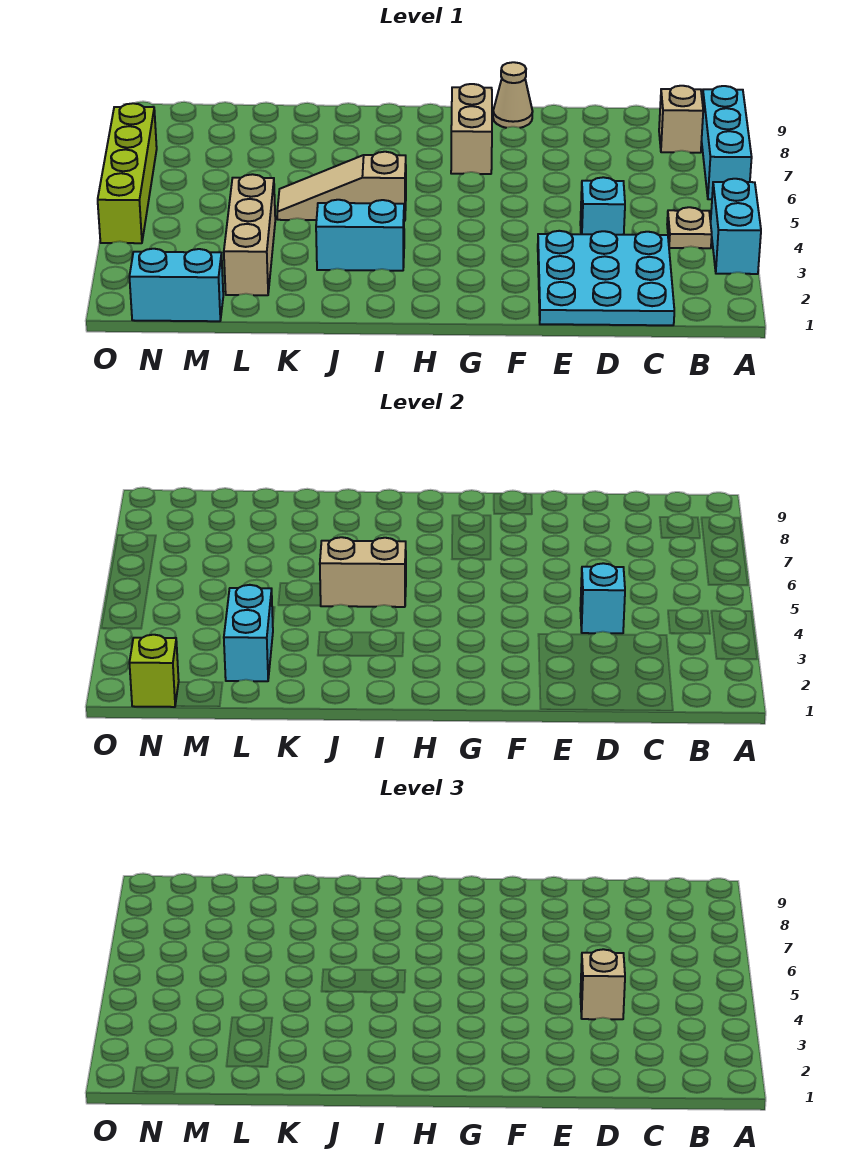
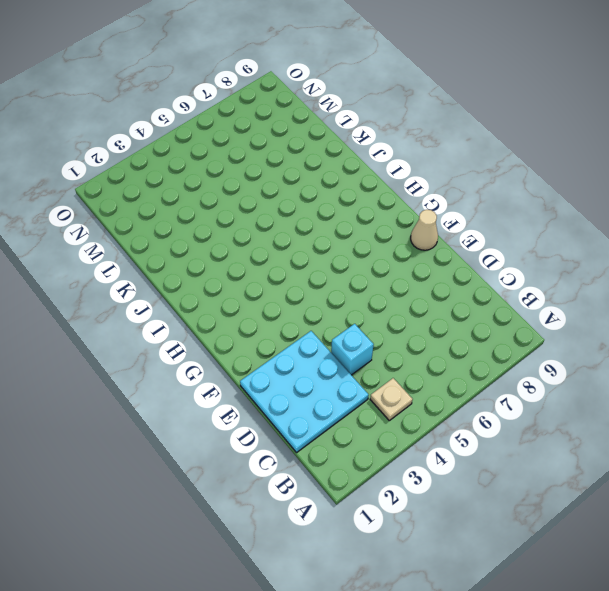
none -> cyan 1x2 brick [711,179,761,274]
none -> cyan 1x3 brick [702,86,752,199]
none -> tan 1x1 brick [659,86,703,153]

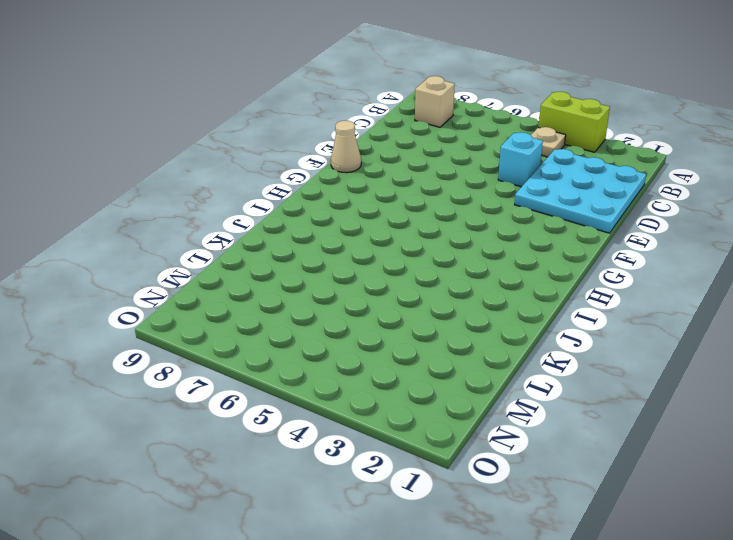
lime 1x2 brick [539,92,610,152] -> cyan 1x2 brick [711,179,761,274]
none -> cyan 1x3 brick [702,86,752,199]
none -> tan 1x2 brick [451,84,492,174]
none -> cyan 1x2 brick [316,200,404,271]

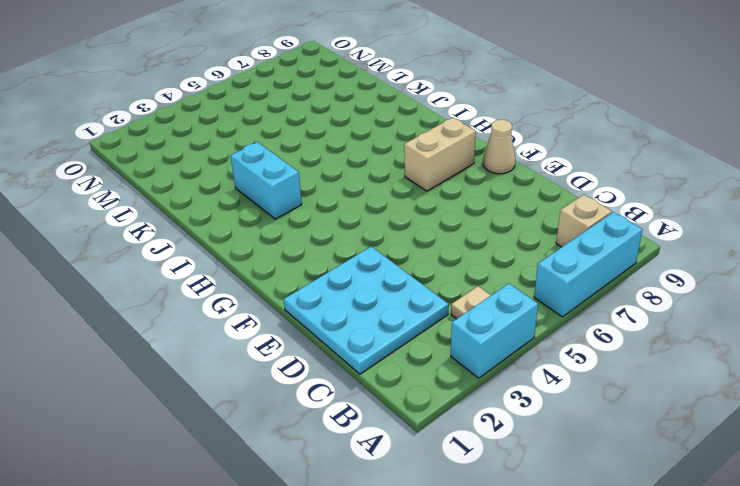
none -> cyan 1x1 brick [580,177,625,235]
none -> tan 1x3 slope [277,152,406,221]
none -> tan 1x3 brick [224,174,275,295]

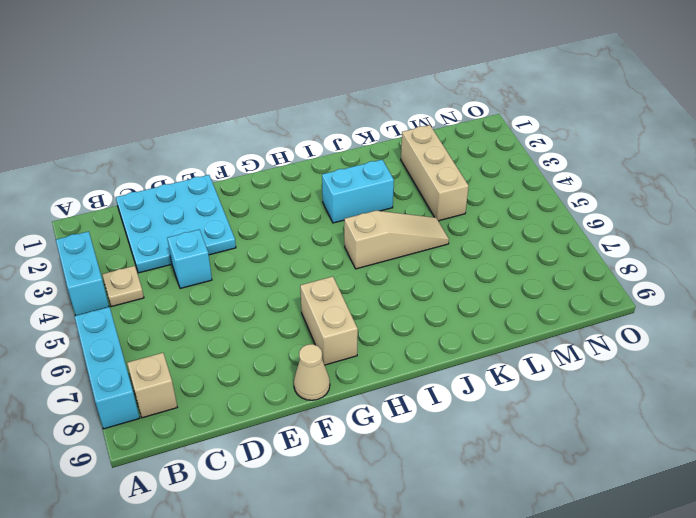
none -> cyan 1x2 brick [129,249,223,321]
none -> lime 1x4 brick [98,103,157,243]
none -> cyan 1x1 brick [580,563,625,633]

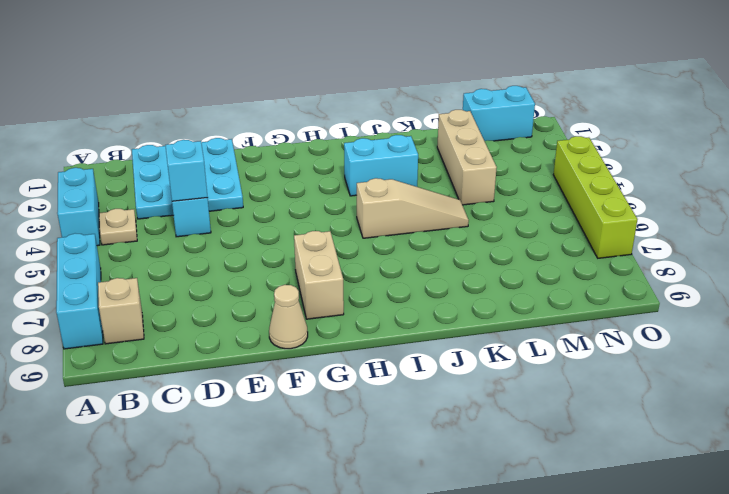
none -> tan 1x2 brick [320,537,406,607]
none -> cyan 1x2 brick [224,585,273,681]
none -> lime 1x1 brick [129,635,179,707]

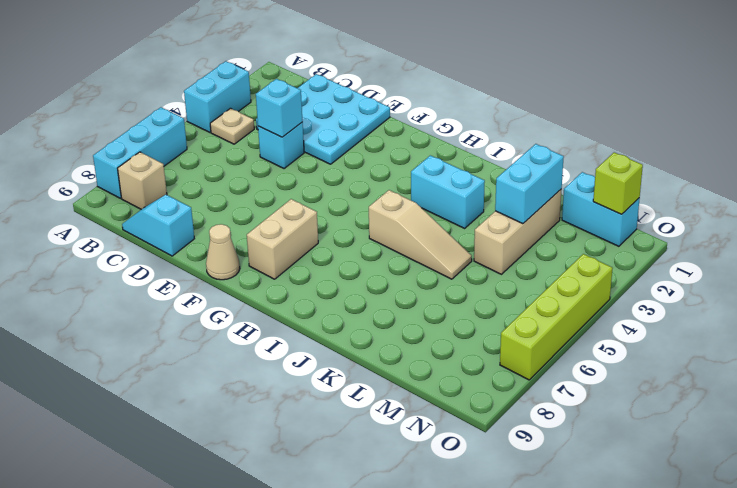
cyan 1x2 slope [122,195,194,256] -> none
none -> tan 1x2 brick [320,537,406,607]
none -> tan 1x1 brick [580,949,625,1019]

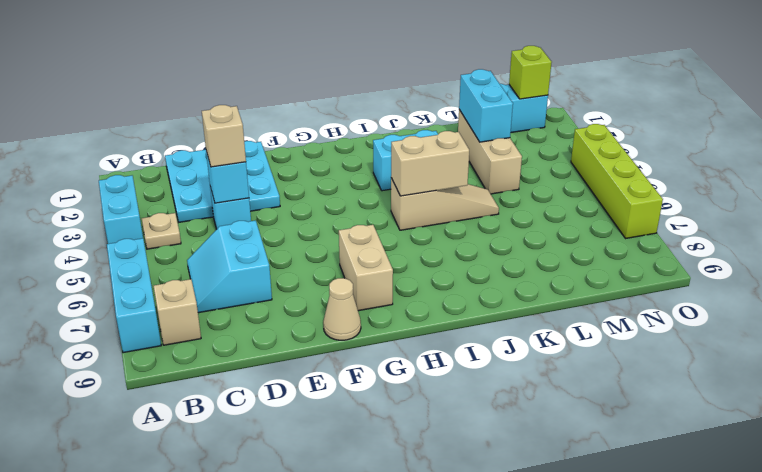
cyan 2x2 slope [187,220,272,313] -> none

